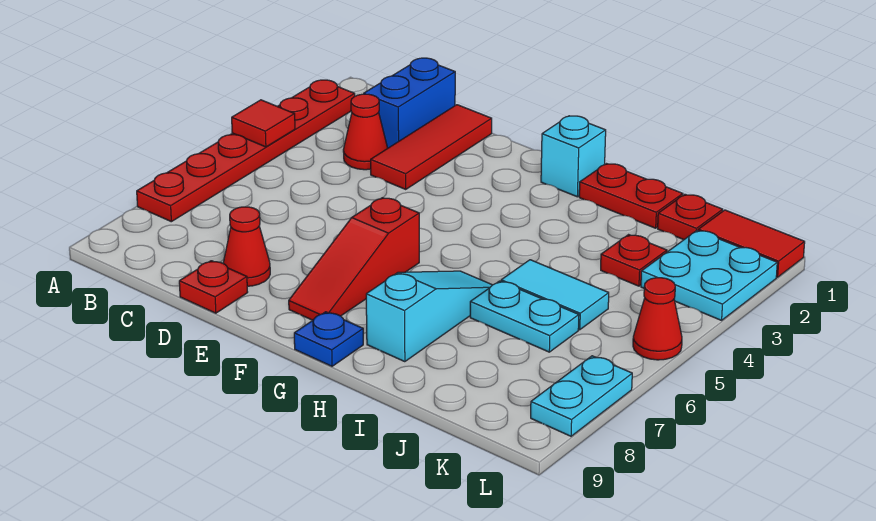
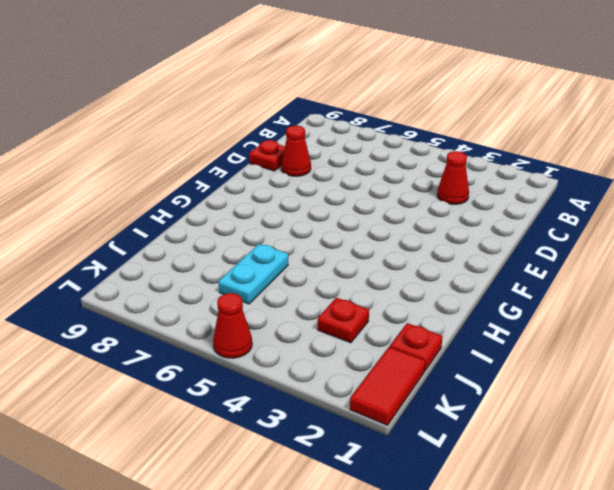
none -> red 1x6 plate [137,80,355,222]
none -> blue 1x2 brick [364,58,455,148]
none -> red 1x3 tile [371,105,492,189]

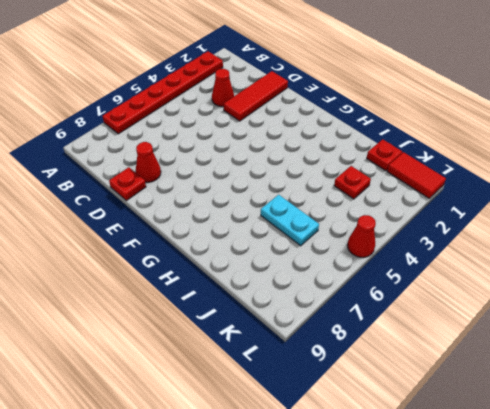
none -> blue 1x2 brick [364,58,455,148]
none -> red 1x3 slope [289,198,419,320]
none -> cyan 1x1 brick [541,116,606,197]

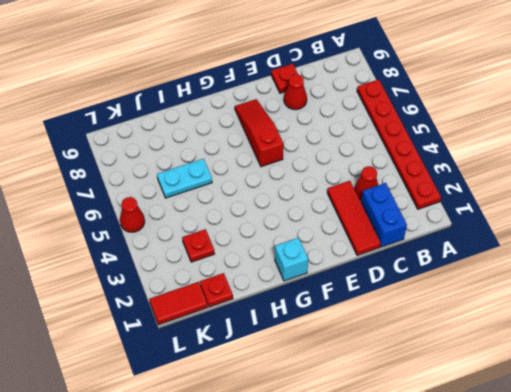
none -> blue 1x1 plate [294,312,363,366]
none -> red 1x2 plate [579,164,683,228]
none -> cyan 1x3 slope [366,271,492,362]

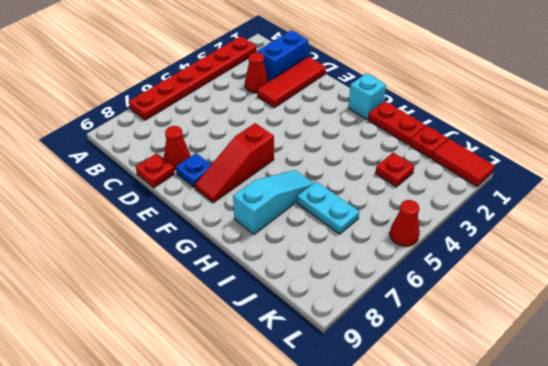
blue 1x1 plate [176,153,211,188] -> blue 1x1 plate moved to [294,312,363,366]
none -> cyan 1x2 tile [501,260,609,330]
none -> cyan 2x2 plate [641,230,777,320]
none -> cyan 1x2 plate [531,356,632,436]

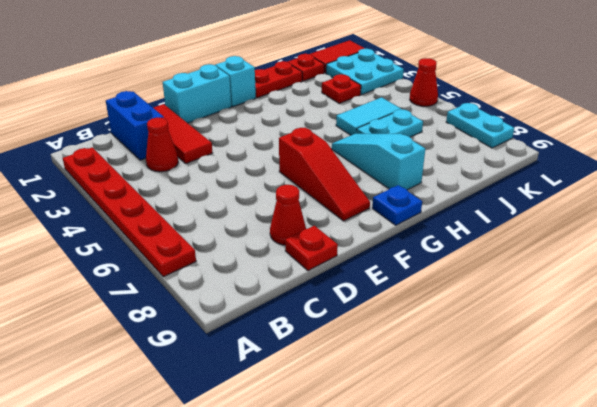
cyan 1x2 brick [163,64,231,123] -> none
none -> red 1x1 tile [232,100,295,147]

